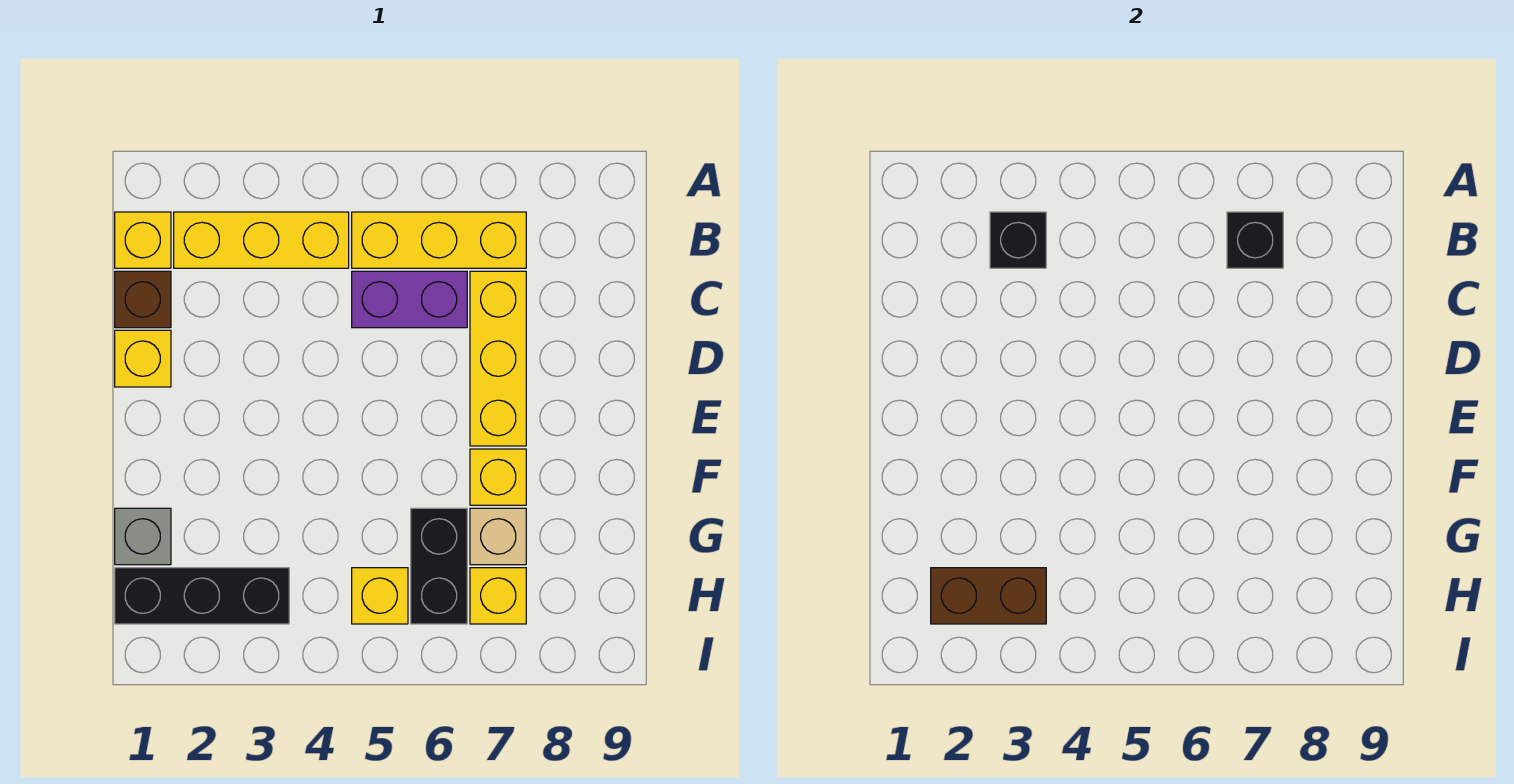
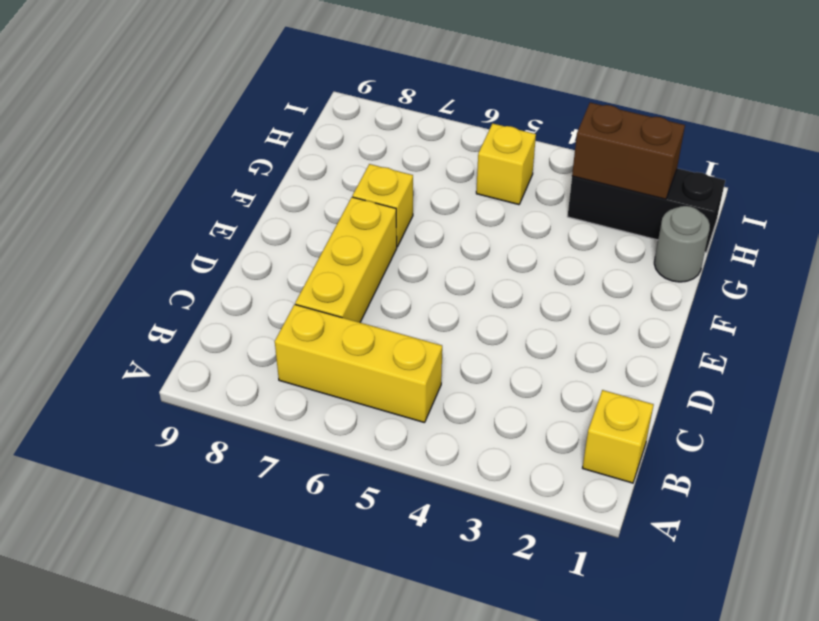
grey 1x1 round brick [654,206,710,282] -> grey 1x1 brick [115,508,171,565]
none -> yellow 1x3 brick [174,212,349,268]
none -> brown 1x1 brick [115,271,171,328]
none -> purple 1x2 brick [352,271,467,328]

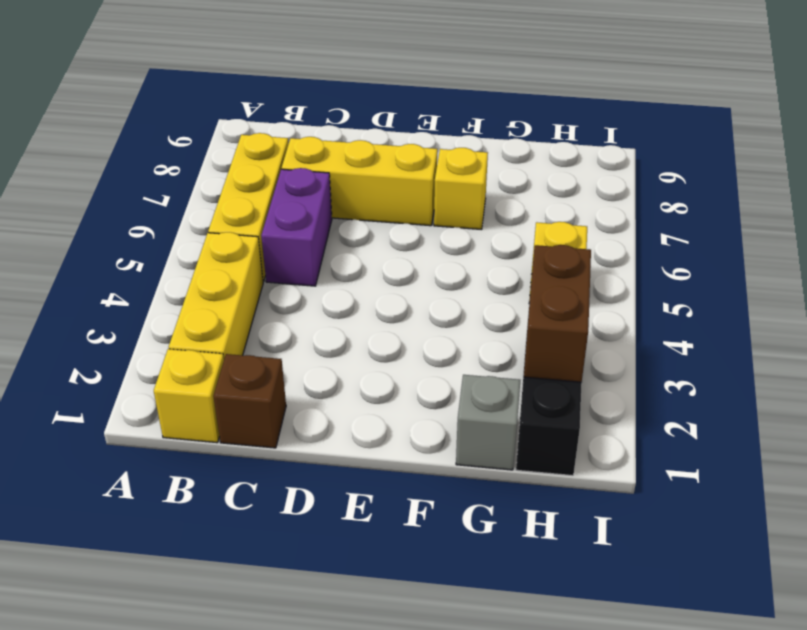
none -> yellow 1x1 brick [115,330,171,387]
none -> black 1x2 brick [411,508,467,624]
none -> tan 1x1 brick [470,508,526,565]

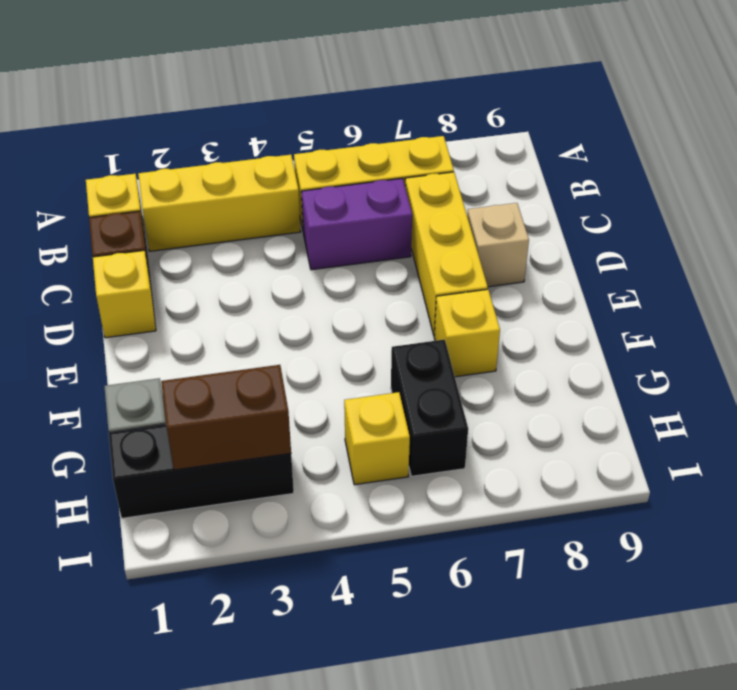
tan 1x1 brick [467,203,529,287] -> tan 1x1 brick moved to [470,508,526,565]
none -> yellow 1x1 brick [470,568,526,624]
none -> black 1x1 brick [990,212,1046,268]
none -> black 1x1 brick [1227,212,1283,268]

